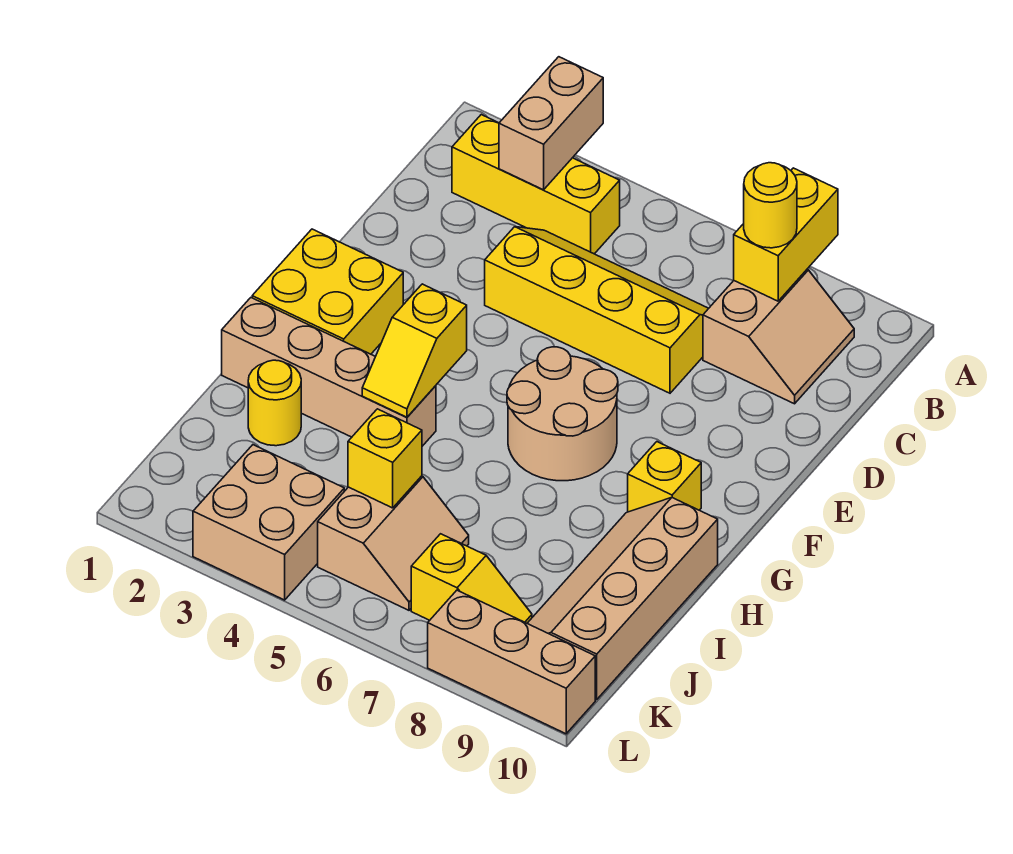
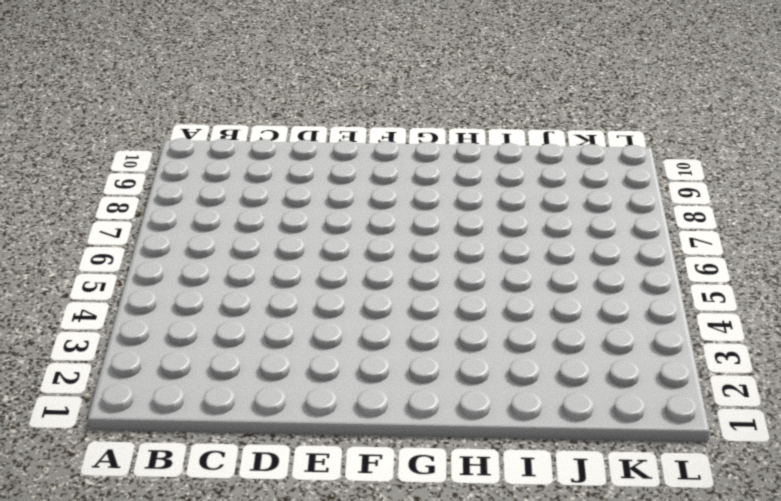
none -> yellow 1x3 brick [452,115,620,254]
none -> tan 2x2 slope [703,269,854,404]
none -> yellow 2x4 slope [485,227,709,393]

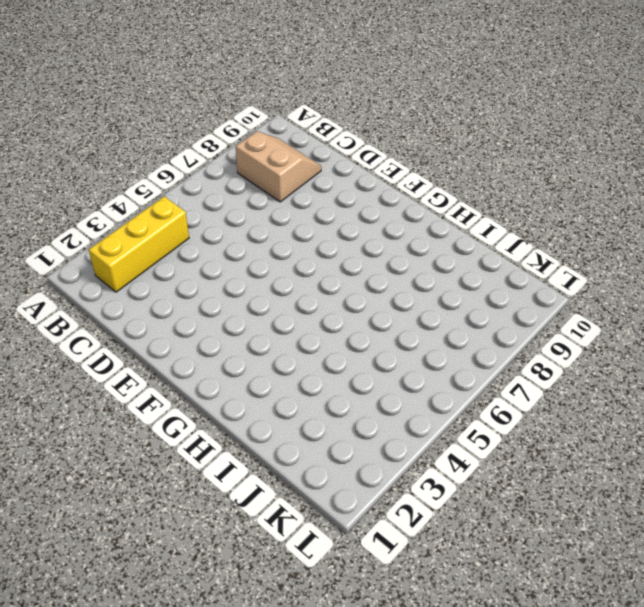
none -> yellow 2x4 slope [485,227,709,393]
none -> yellow 2x2 brick [252,229,403,354]
none -> tan 2x2 round brick [507,347,618,481]

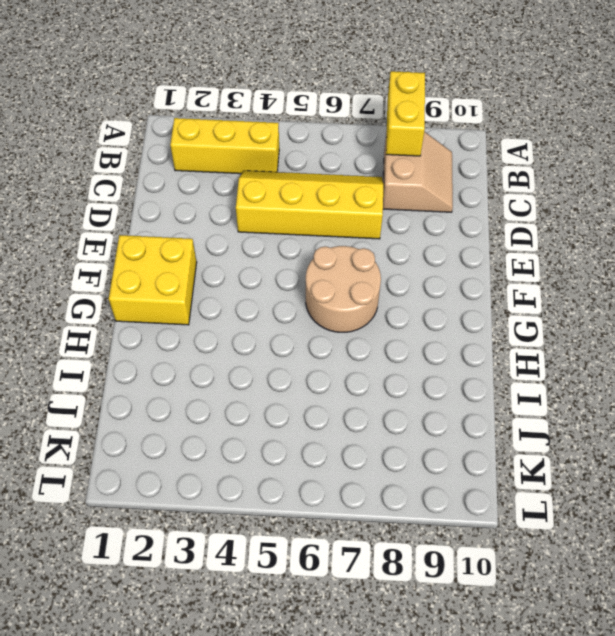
none -> yellow 1x1 brick [628,442,701,512]
none -> tan 1x4 brick [222,298,436,446]
none -> tan 2x4 slope [527,498,718,700]

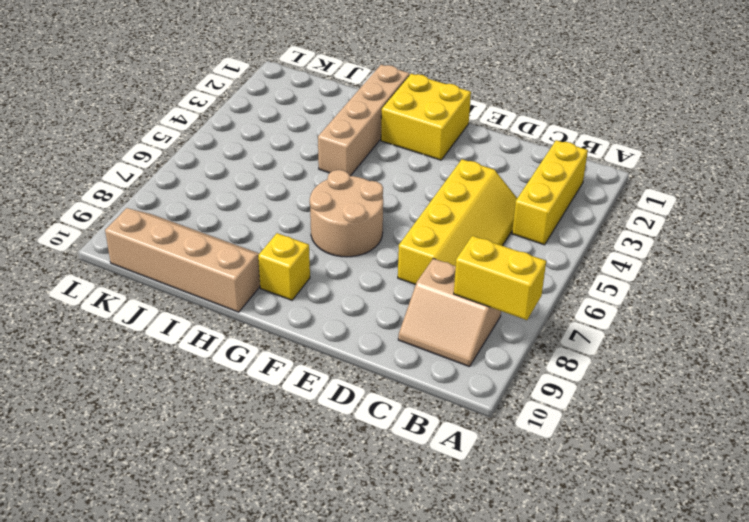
none -> yellow 1x1 round brick [248,360,301,446]
none -> tan 2x2 slope [318,476,469,610]
none -> tan 2x2 brick [193,445,344,600]

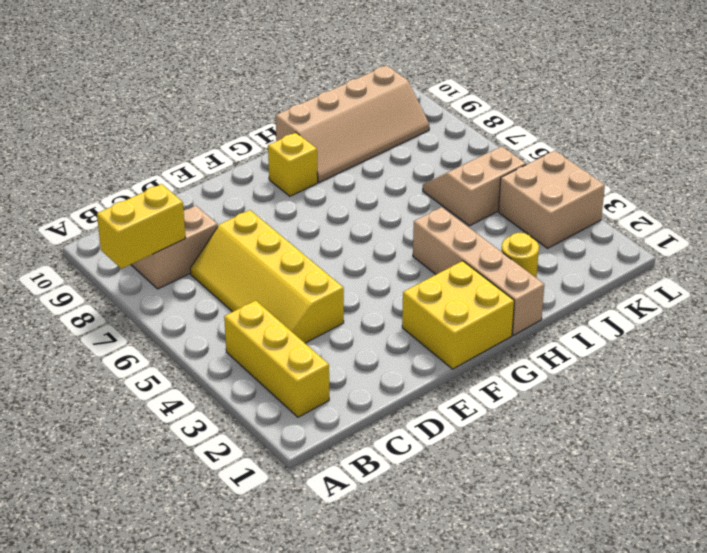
none -> tan 2x2 round brick [507,347,618,481]
none -> yellow 1x2 slope [411,534,532,623]
none -> tan 1x3 brick [428,590,595,734]

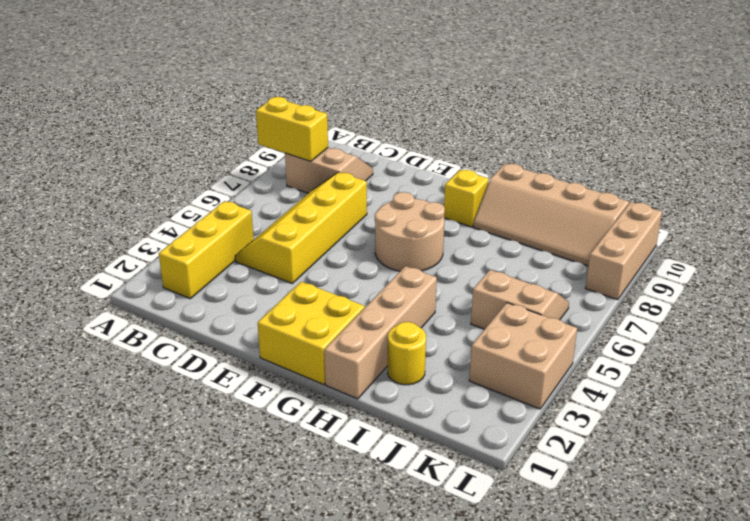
none -> yellow 1x2 slope [411,534,532,623]
none -> tan 1x2 brick [499,57,603,190]
none -> yellow 1x2 slope [362,284,467,417]

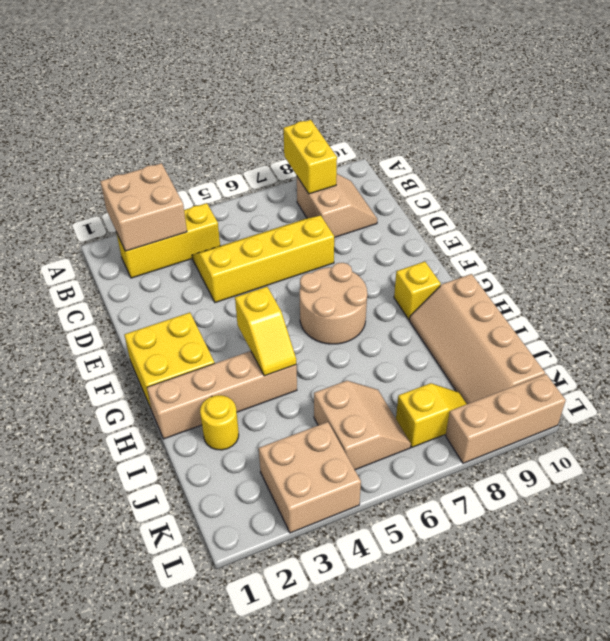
tan 2x2 brick [100,163,187,251] -> tan 1x2 brick [499,57,603,190]
none -> yellow 1x1 brick [348,409,422,508]
none -> yellow 1x1 round brick [744,163,797,248]

